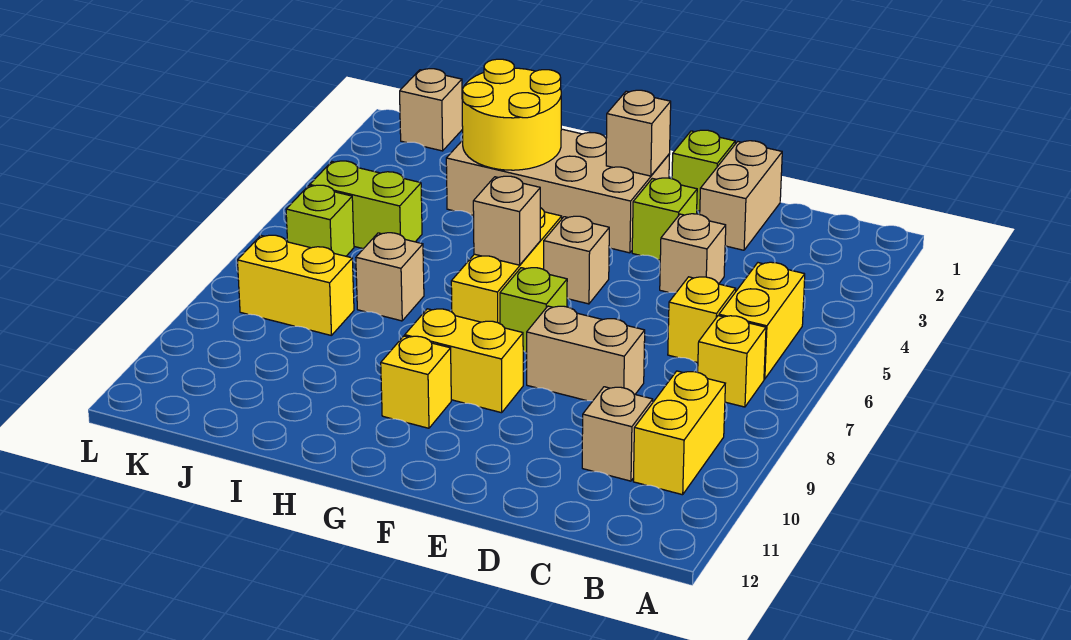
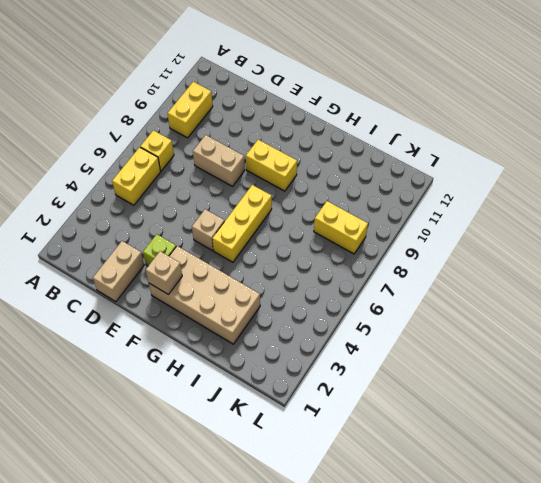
none -> yellow 1x1 brick [668,277,736,363]
none -> tan 1x1 brick [582,387,653,481]
none -> tan 1x1 brick [660,214,726,292]

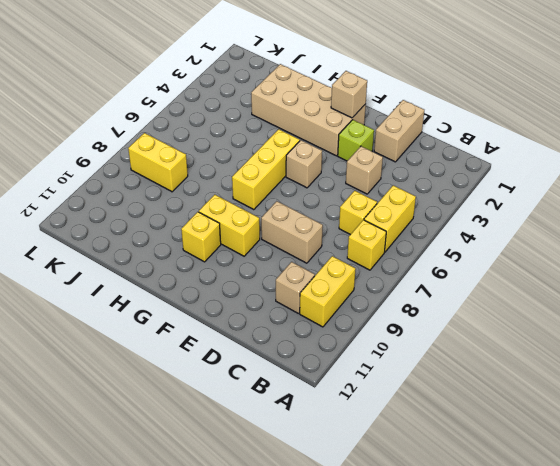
none -> lime 1x1 brick [672,130,735,211]
none -> lime 1x1 brick [500,268,567,352]
none -> tan 1x1 brick [356,233,424,321]

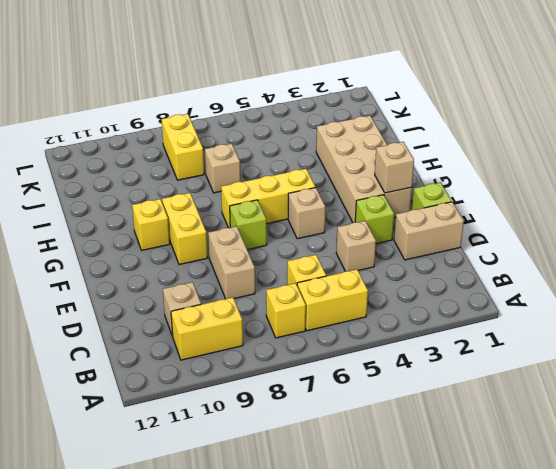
none -> lime 1x2 brick [310,161,422,249]
none -> tan 1x1 brick [400,69,463,151]
none -> lime 1x1 brick [286,185,354,256]

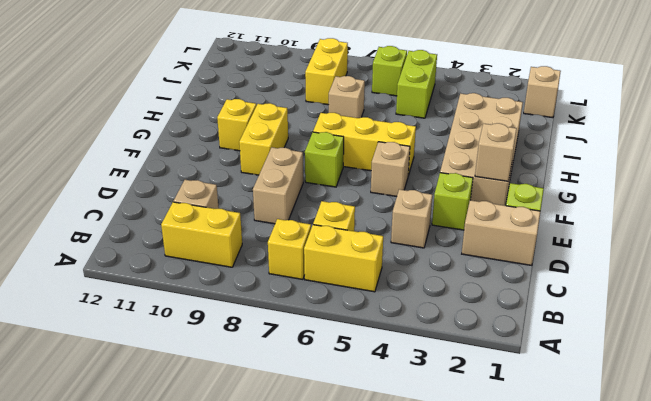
none -> tan 1x1 brick [473,176,540,265]
none -> yellow 2x2 round brick [462,59,561,170]

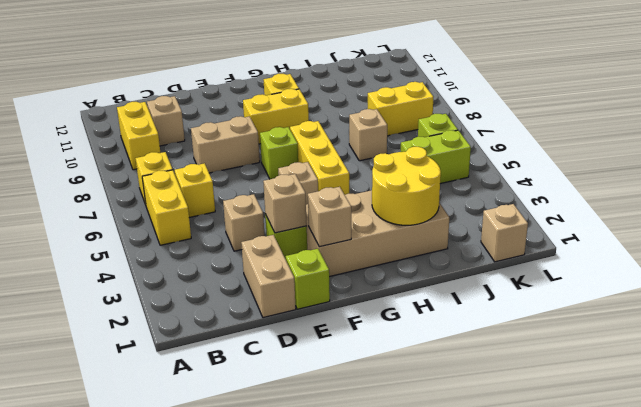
tan 1x1 brick [263,174,307,233] -> tan 1x1 brick moved to [473,176,540,265]

